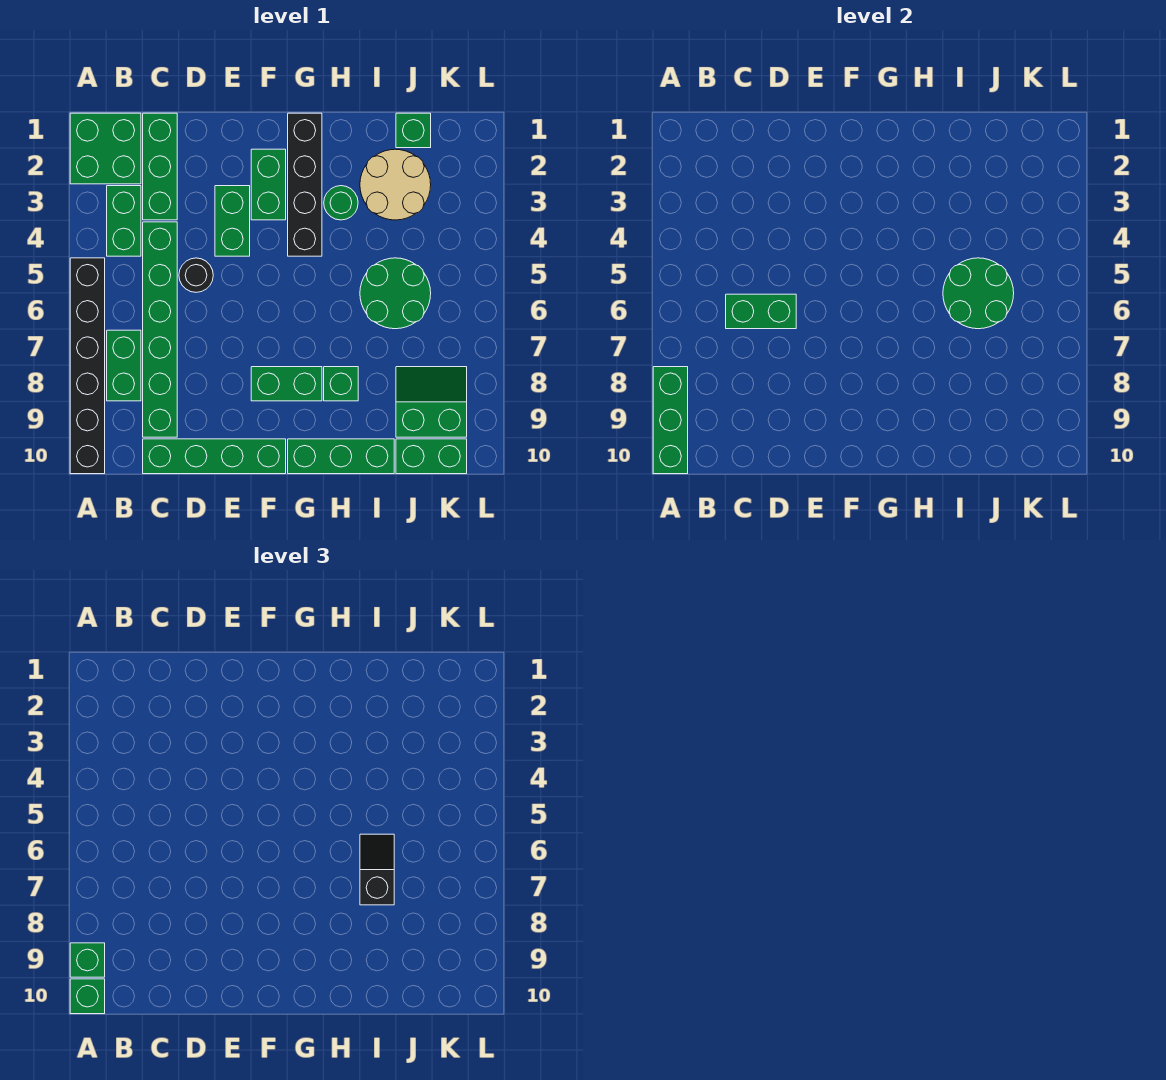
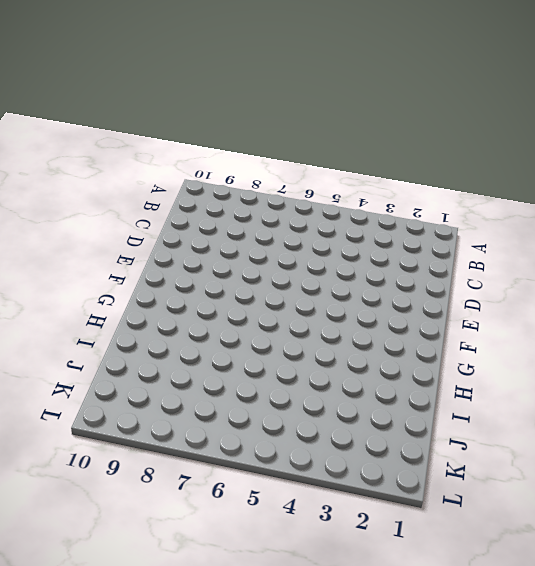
none -> green 2x2 brick [70,113,141,184]
none -> black 1x6 brick [70,258,105,474]
none -> green 1x2 brick [107,186,141,256]

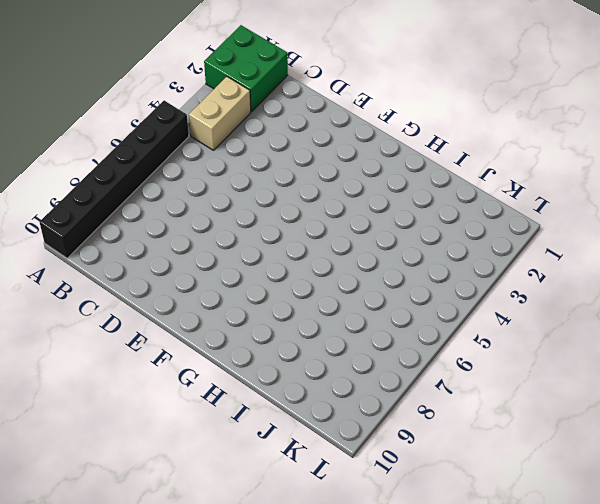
tan 1x2 brick [189,77,251,150] -> green 1x2 brick [107,186,141,256]
none -> green 1x2 brick [107,330,141,401]
none -> green 1x3 brick [143,113,177,220]
none -> green 1x6 brick [143,222,177,437]

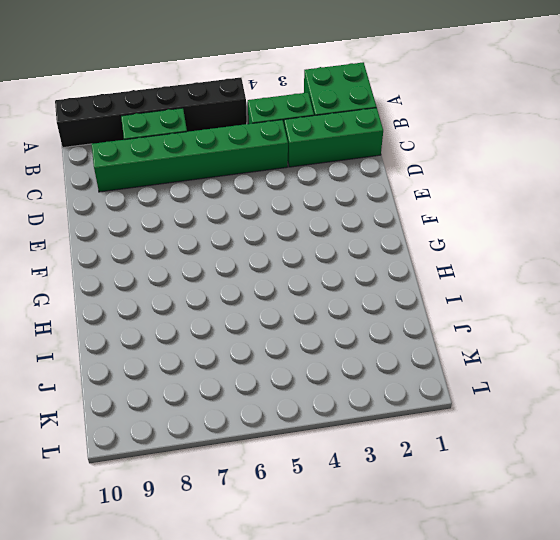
none -> green 1x4 brick [143,439,286,474]
none -> black 1x1 round brick [179,258,213,292]
none -> green 1x2 brick [215,186,250,256]

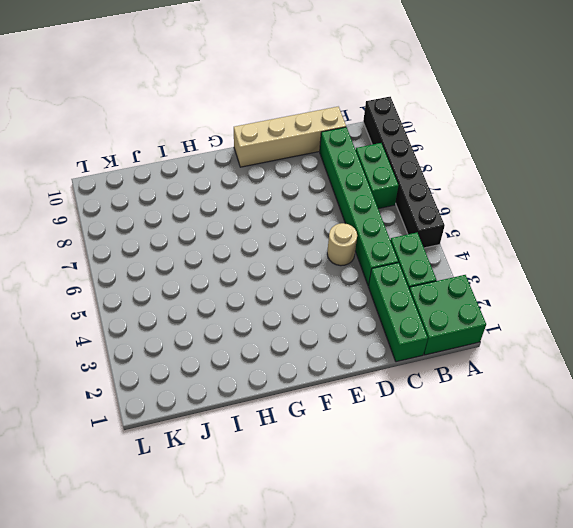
tan 1x4 brick [234,107,346,167] -> green 1x4 brick [143,439,286,474]
tan 1x1 round brick [327,223,357,266] -> black 1x1 round brick [179,258,213,292]
none -> green 1x2 brick [215,186,250,256]
none -> green 1x2 brick [251,149,286,220]
none -> green 1x2 brick [251,367,322,401]

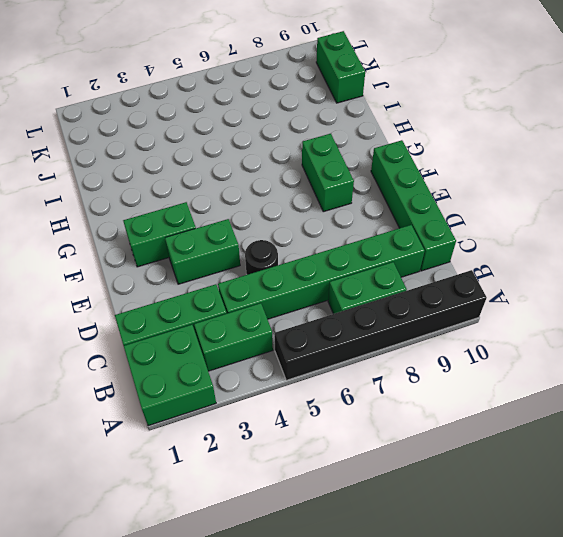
none -> black 1x4 brick [288,113,322,256]
none -> green 1x3 brick [288,439,394,474]
none -> green 1x1 round brick [324,186,358,220]

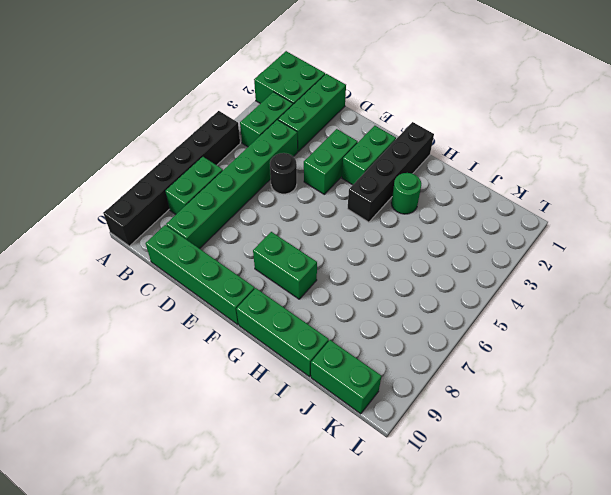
none -> green 1x1 brick [324,367,358,401]
none -> tan 2x2 round brick [360,149,431,220]
none -> green 2x2 round brick [360,258,431,329]

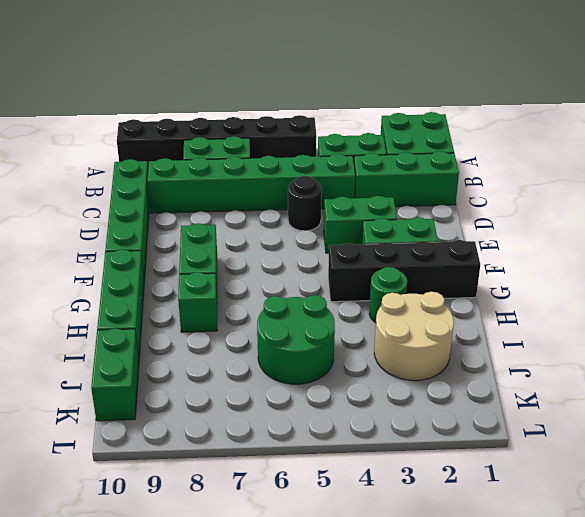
none -> green 1x1 brick [396,113,431,148]
none -> green 2x2 slope [396,367,467,437]
none -> green 1x3 brick [653,367,688,474]

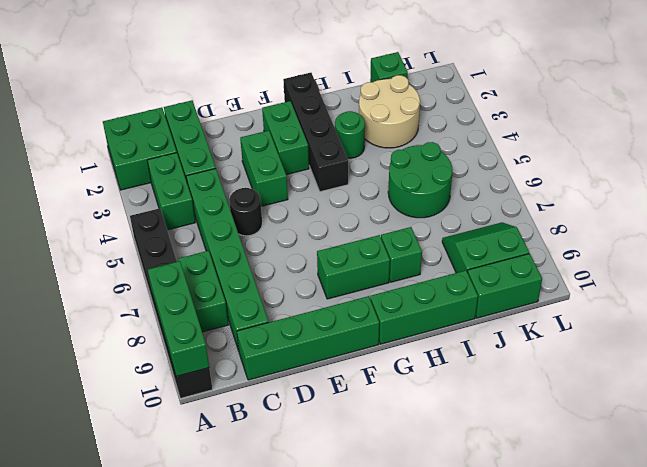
none -> green 1x2 brick [726,294,796,329]
none -> green 2x2 round brick [943,258,1014,329]
none -> green 1x1 brick [70,943,105,977]

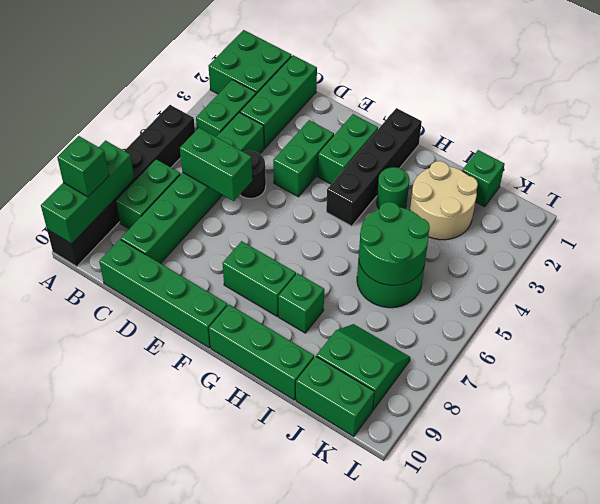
none -> green 1x1 brick [70,979,105,1014]
none -> black 1x2 slope [360,834,394,905]

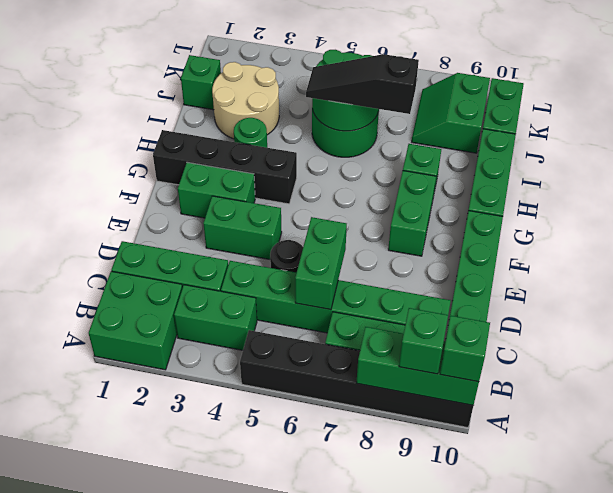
black 1x3 slope [306,54,419,114] -> black 1x2 slope [360,834,394,905]

